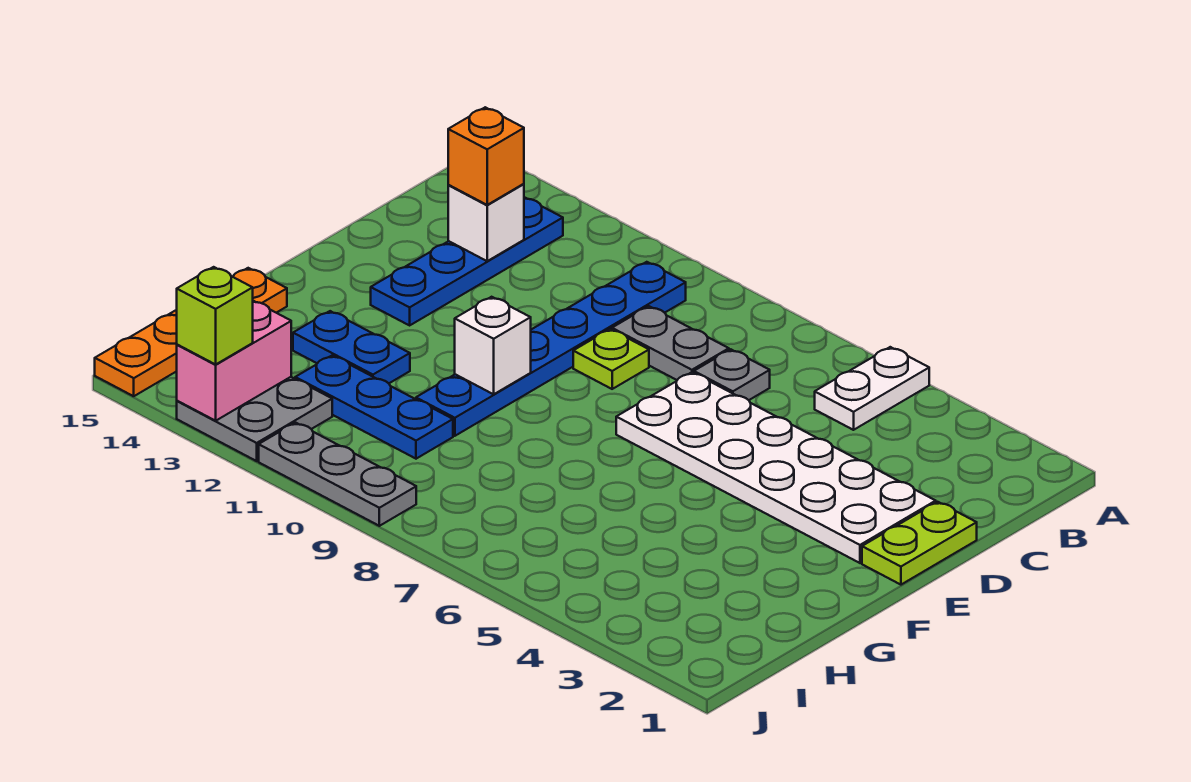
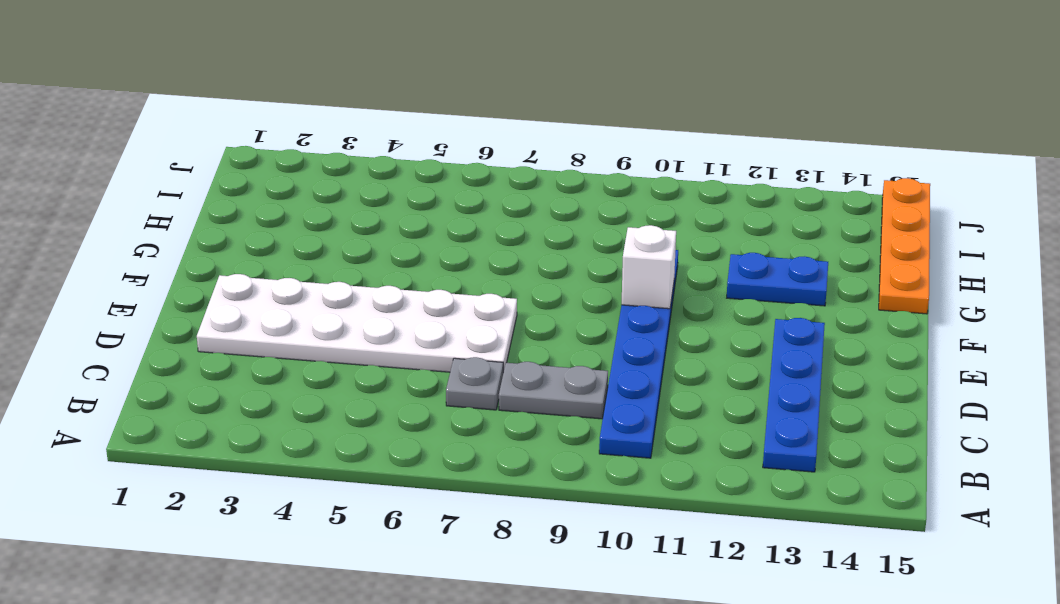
none -> white 1x2 plate [815,347,929,430]
none -> lime 1x2 plate [862,502,977,585]
none -> lime 1x1 plate [573,329,649,389]

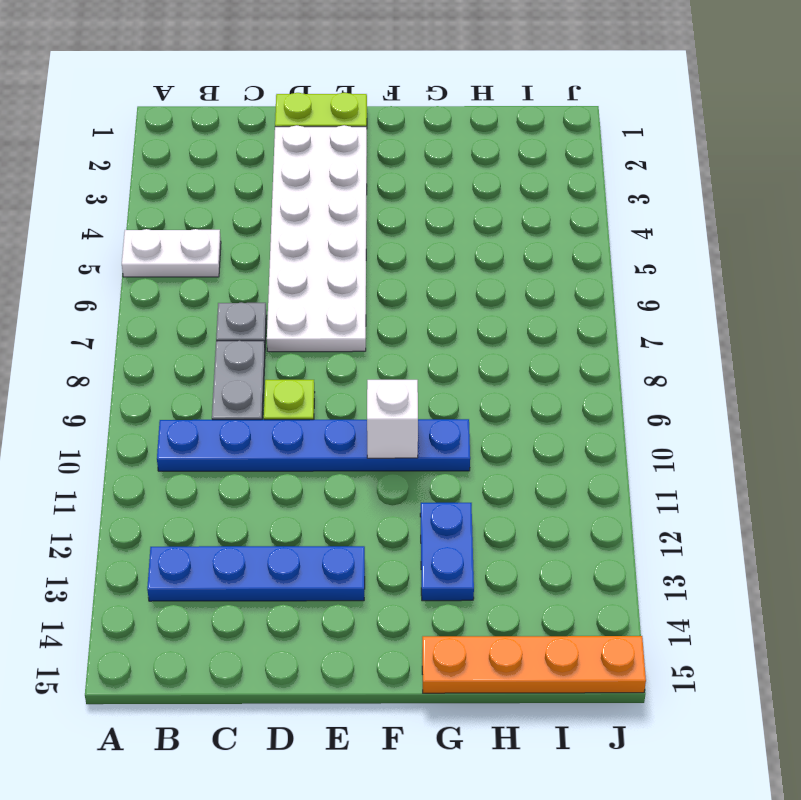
none -> blue 1x3 plate [295,355,453,459]
none -> grey 2x2 plate [177,377,332,461]
none -> grey 1x3 plate [259,423,416,526]

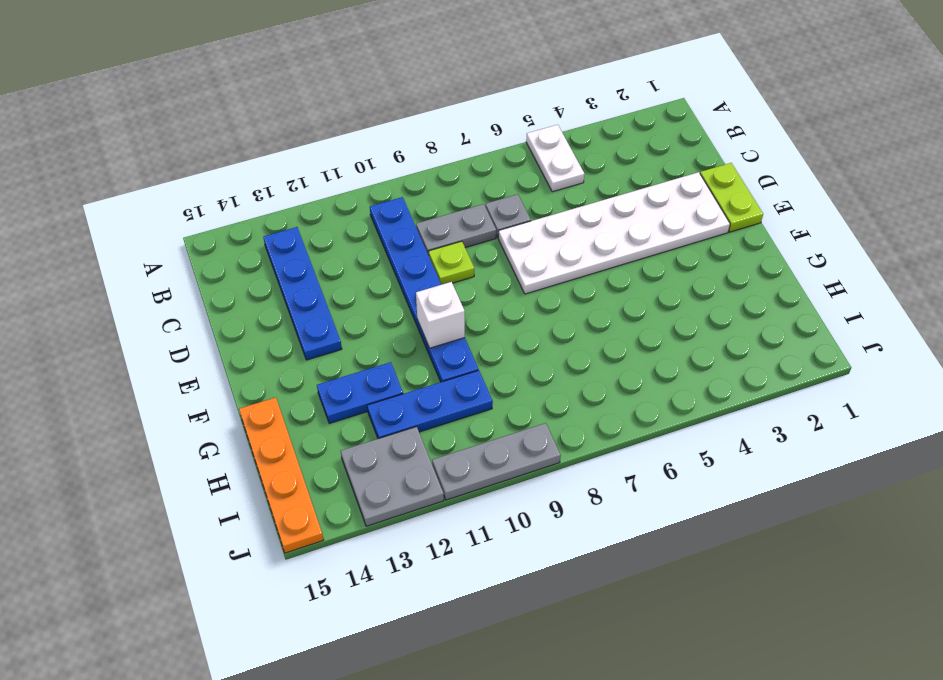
none -> white 1x1 brick [448,184,524,261]
none -> pink 1x2 brick [177,301,291,421]
none -> orange 1x1 brick [448,107,524,205]

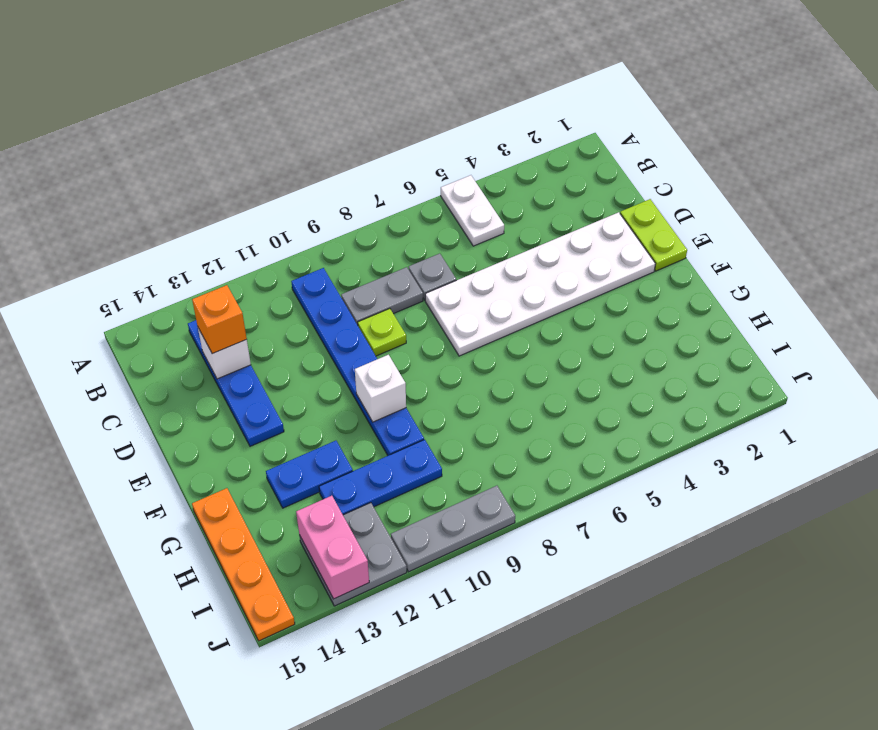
none -> lime 1x1 brick [177,267,253,364]

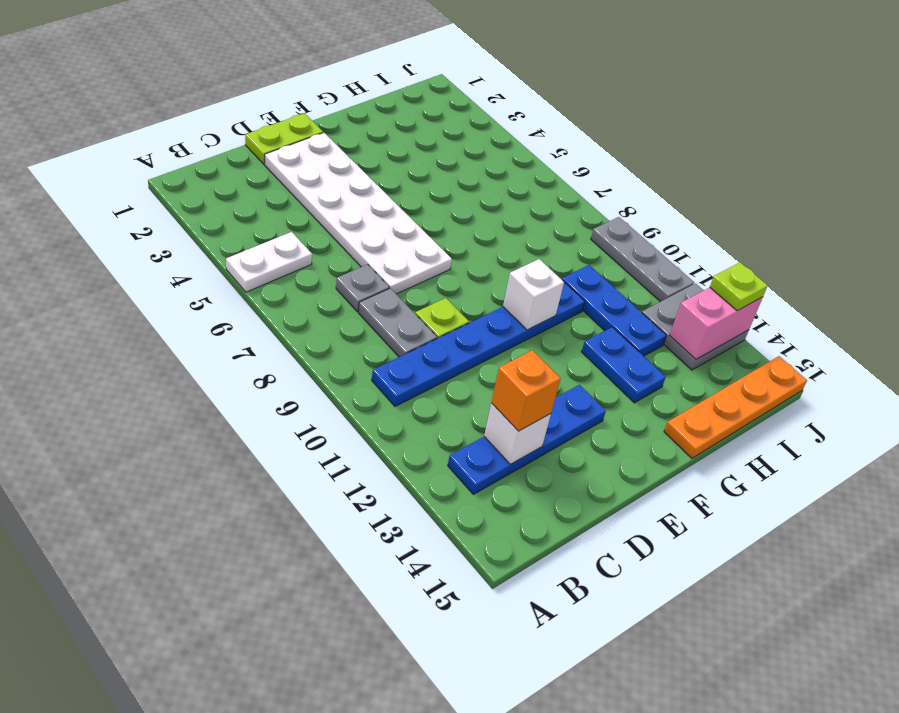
lime 1x1 plate [710,262,768,311] -> lime 1x1 brick [177,267,253,364]

